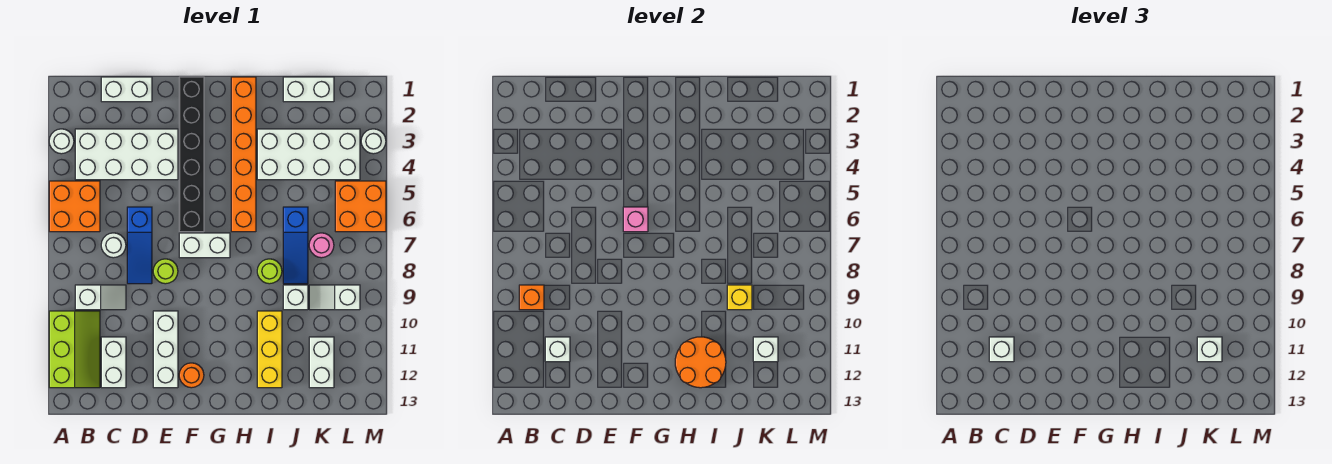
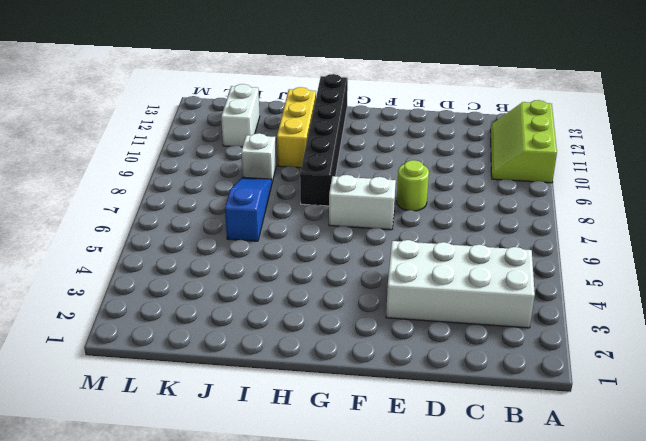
black 1x6 brick [300,74,348,206] -> black 1x6 brick moved to [179,77,204,232]
none -> white 1x1 round brick [49,129,74,154]
none -> orange 2x2 brick [49,181,100,232]
none -> white 1x2 slope [75,285,126,310]
none -> white 1x2 brick [101,77,152,102]

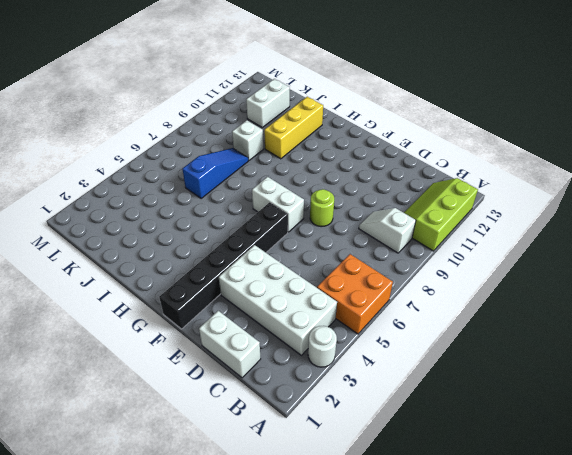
none -> white 1x1 round brick [101,233,126,258]
none -> white 1x2 brick [101,337,126,388]
none -> blue 1x3 slope [127,207,152,284]
none -> white 1x3 brick [153,311,178,388]

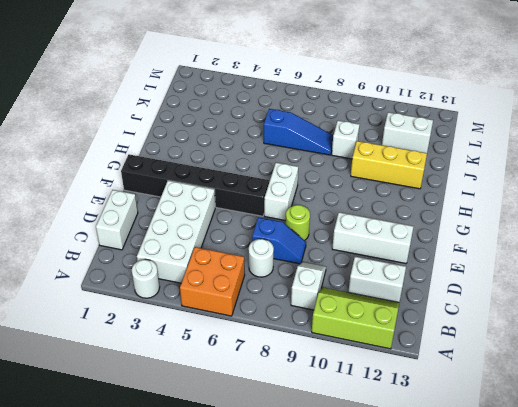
blue 1x2 slope [252,217,306,264] -> blue 1x3 slope [127,207,152,284]
none -> orange 1x1 round brick [179,363,204,388]
none -> orange 1x6 brick [231,77,256,232]
none -> white 2x4 brick [257,129,360,180]
none -> lime 1x1 round brick [257,259,282,284]

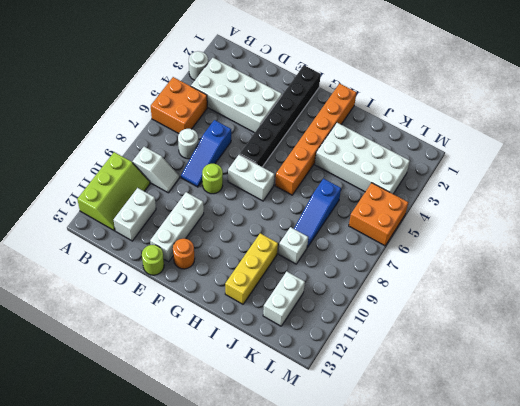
lime 1x1 round brick [142,245,164,275] -> lime 1x1 round brick moved to [257,259,282,284]
none -> white 1x2 brick [101,77,152,102]
none -> white 1x2 brick [283,77,334,102]
none -> pink 1x1 round brick [309,233,334,258]
none -> white 1x2 slope [309,285,360,310]

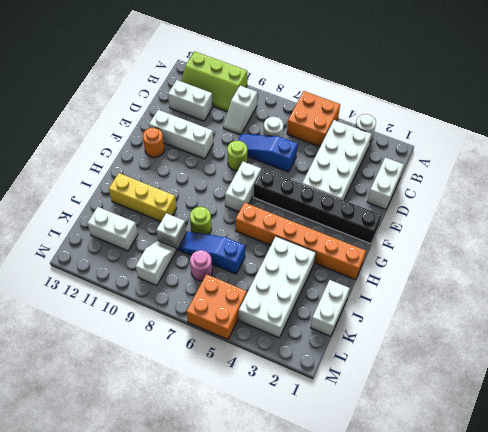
none -> white 1x1 round brick [361,129,386,154]
none -> orange 1x1 brick [519,285,544,310]
none -> white 1x1 brick [545,337,570,362]
none -> pink 1x1 brick [623,207,648,232]

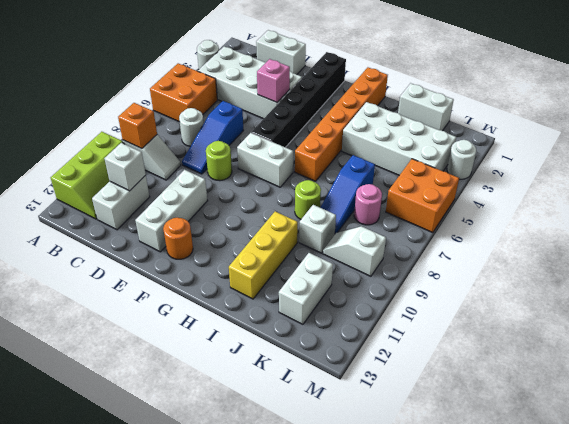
pink 1x1 brick [257,59,290,102] -> pink 1x1 brick moved to [623,207,648,232]
none -> orange 2x2 round brick [675,337,726,388]
none -> yellow 1x1 brick [727,285,752,310]
none -> white 1x1 brick [753,337,778,362]
none -> white 1x1 brick [989,337,1014,362]

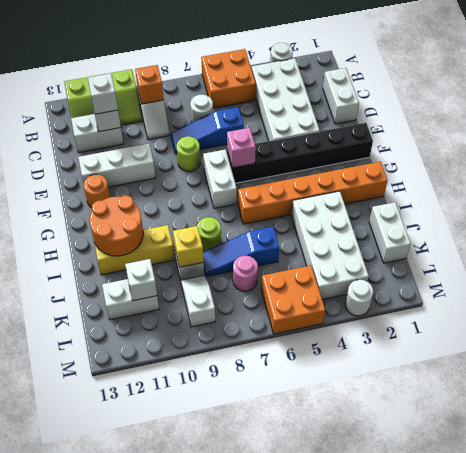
none -> white 1x1 brick [1197,337,1222,362]

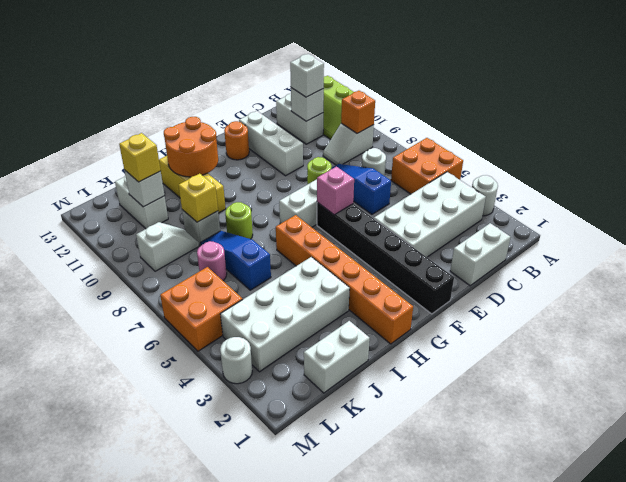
yellow 1x1 brick [119,133,161,182] -> white 1x1 brick [1197,337,1222,362]

